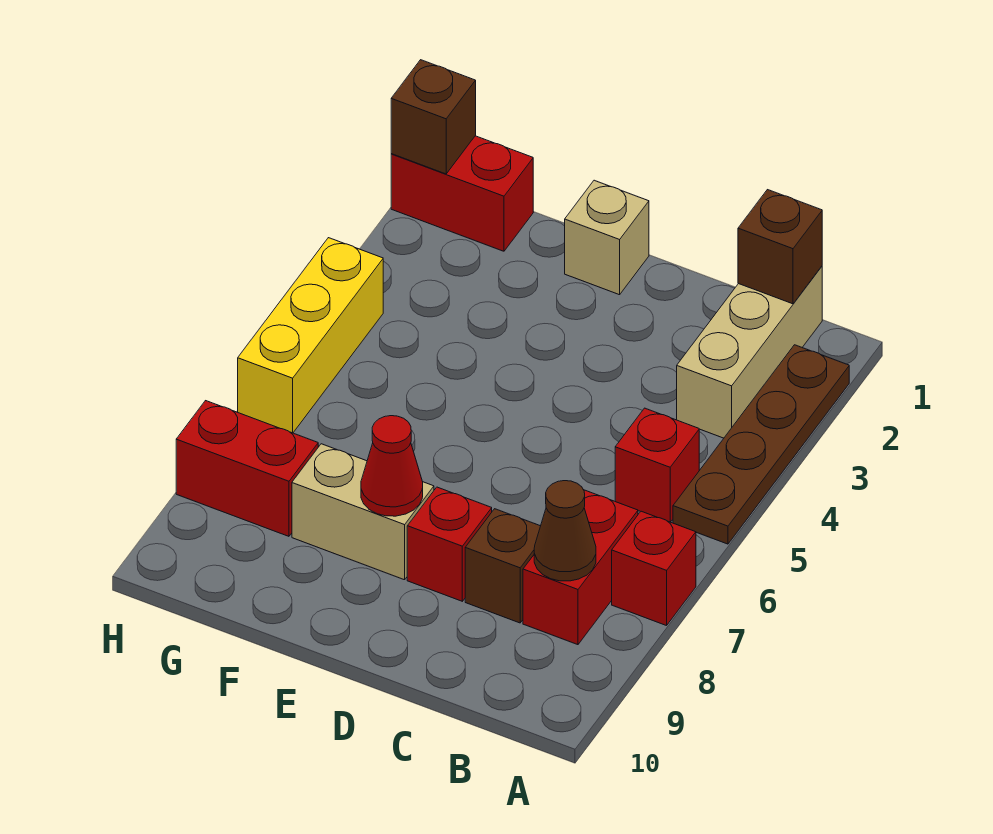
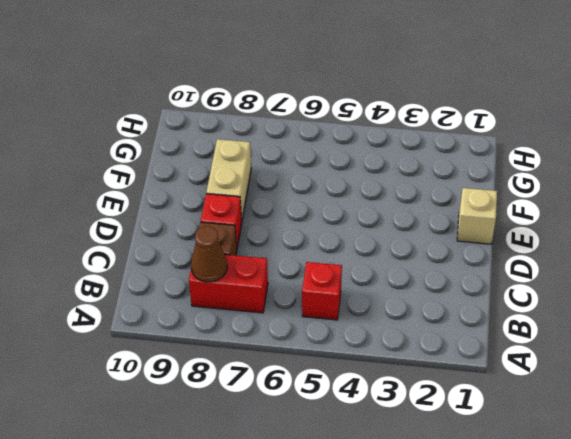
none -> brown 1x4 plate [673,345,849,544]
none -> red 1x1 brick [612,511,696,626]
none -> tan 1x3 brick [677,266,822,438]

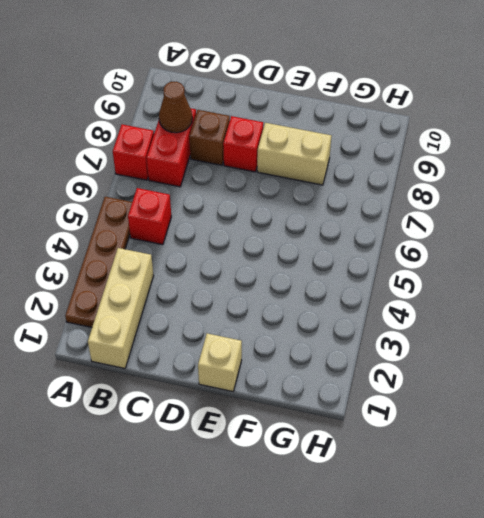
none -> red 1x2 brick [391,136,533,251]
none -> red 1x2 brick [176,401,318,536]
none -> yellow 1x3 brick [238,238,383,433]

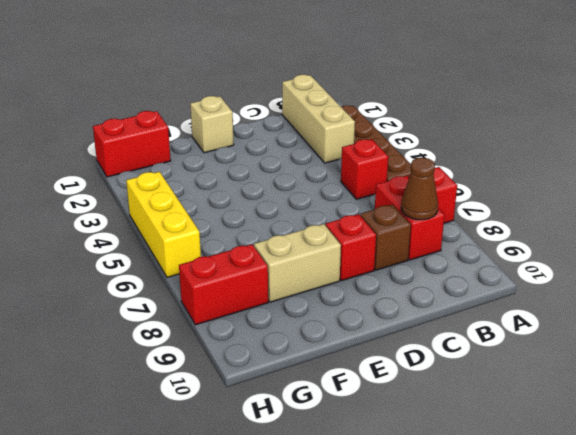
none -> brown 1x1 brick [738,190,822,304]
none -> red 1x1 cone [361,416,423,516]
none -> brown 1x1 brick [391,60,476,174]

